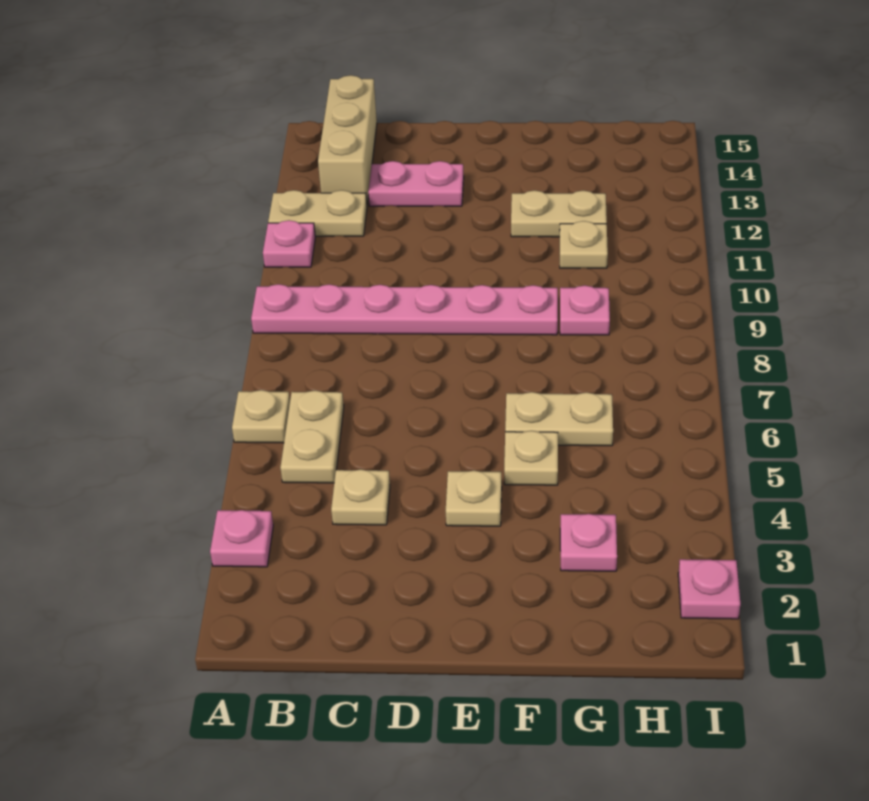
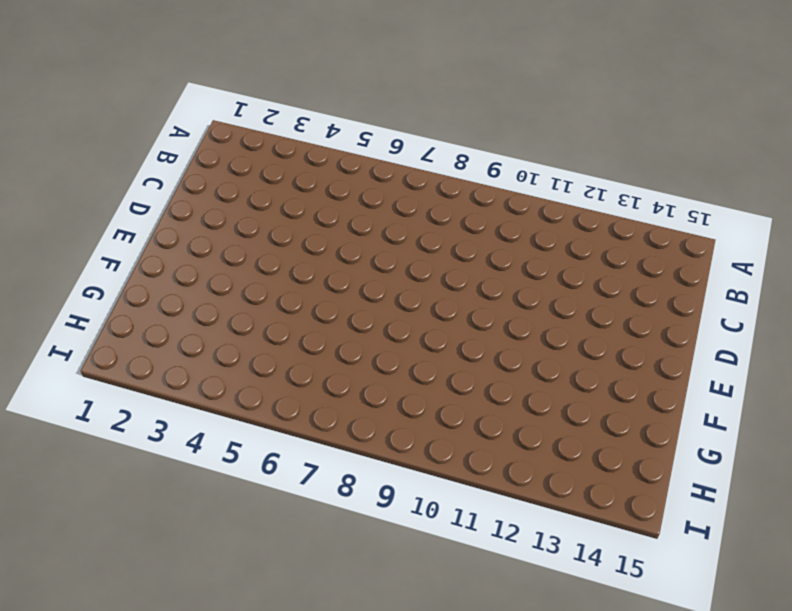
none -> pink 1x1 plate [210,510,273,567]
none -> tan 1x1 plate [232,390,290,443]
none -> pink 1x6 plate [251,284,558,335]

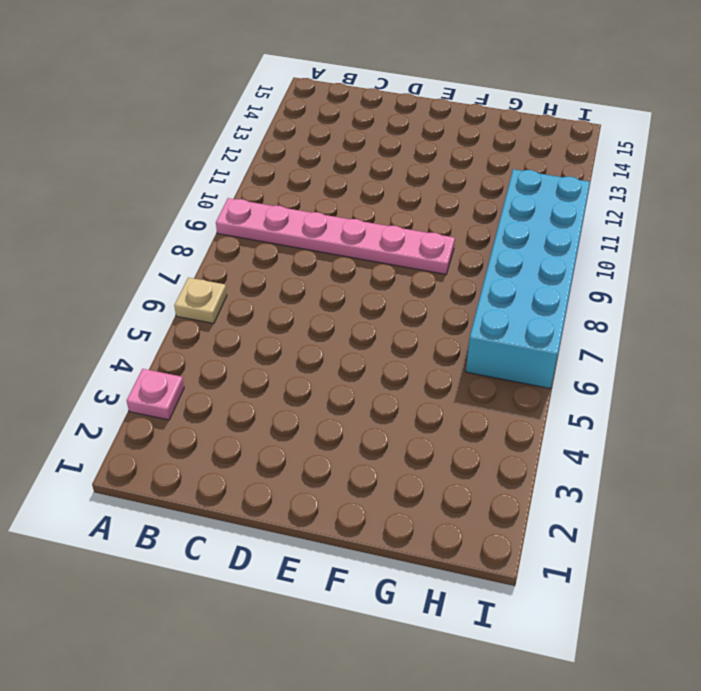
cyan 2x6 brick [466,169,590,389] -> none
none -> pink 1x1 plate [263,220,315,267]
none -> tan 1x2 plate [268,190,367,236]
none -> tan 1x2 plate [280,390,344,483]

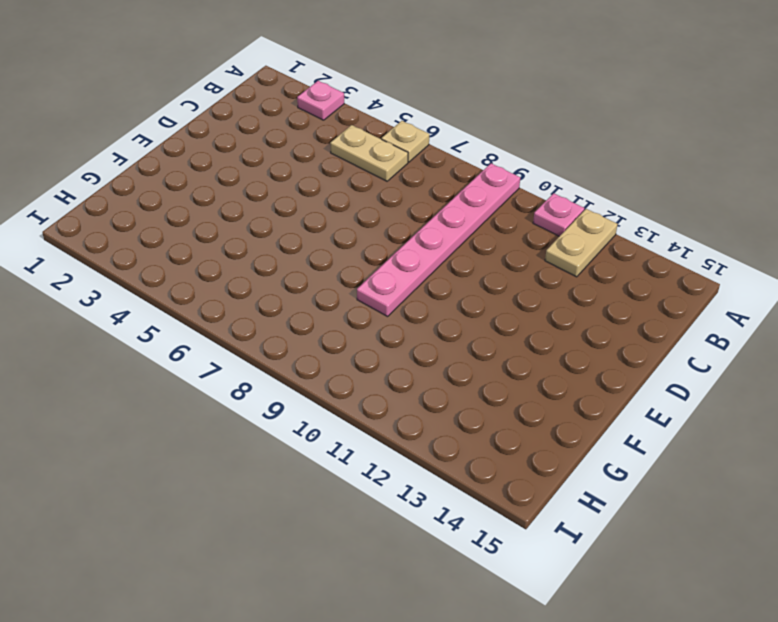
none -> tan 1x3 brick [318,75,377,204]
none -> tan 1x1 plate [331,469,390,525]
none -> pink 1x2 plate [368,161,464,206]

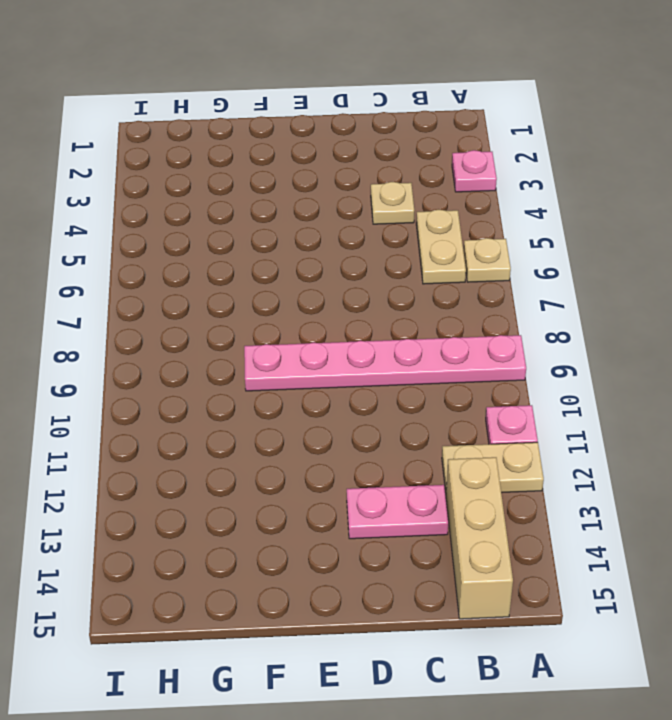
none -> tan 1x1 plate [446,470,502,526]
none -> tan 1x1 plate [504,431,558,485]
none -> tan 1x2 plate [505,392,613,446]

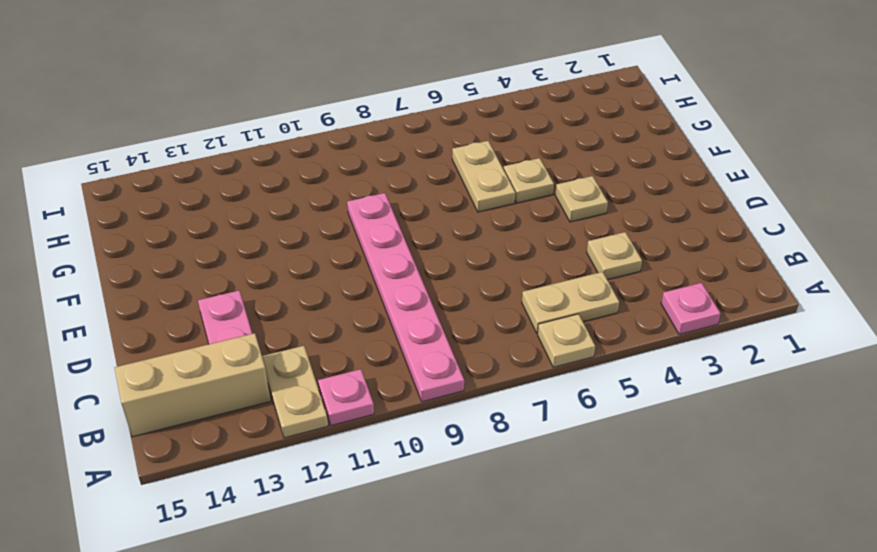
none -> tan 1x2 plate [511,190,607,237]
none -> pink 1x1 plate [560,514,617,571]
none -> pink 1x1 plate [560,285,610,335]

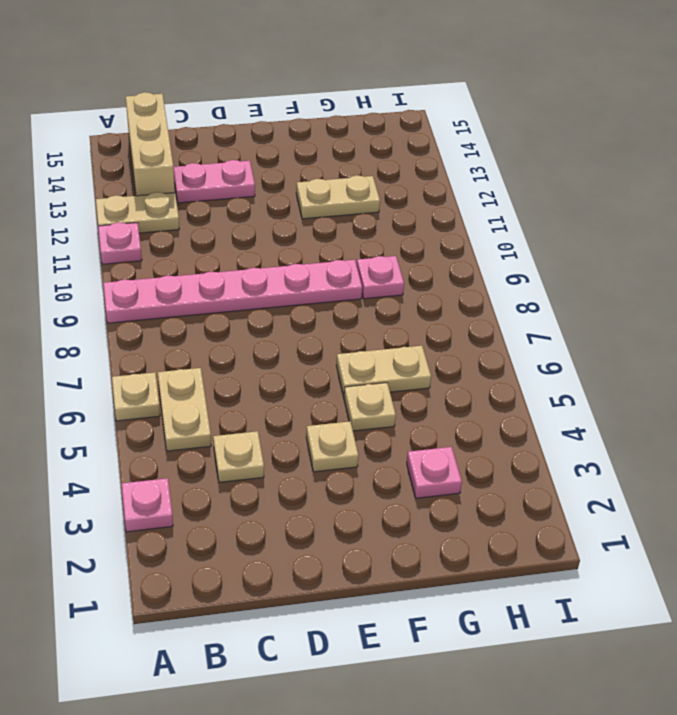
none -> tan 1x1 plate [560,221,608,268]
none -> pink 1x1 plate [678,559,740,619]

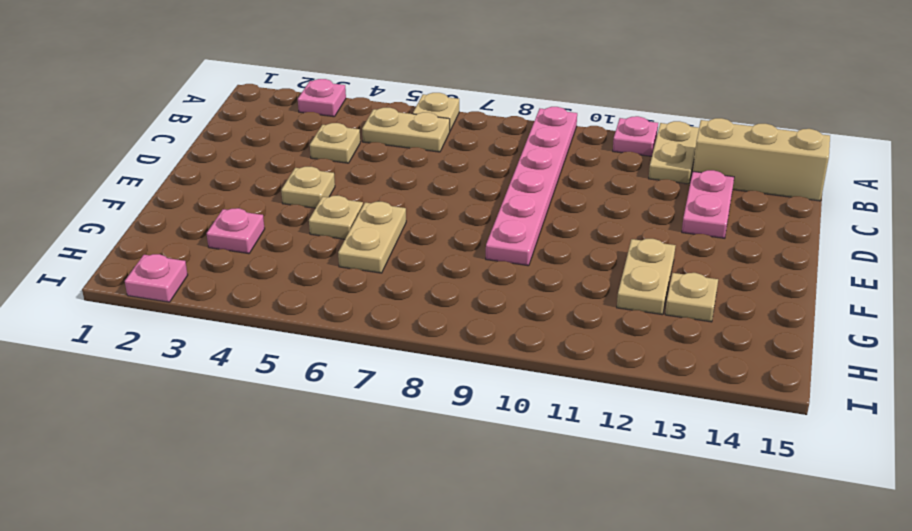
tan 1x1 plate [665,273,718,322] -> tan 1x1 plate moved to [560,221,608,268]
none -> pink 1x1 plate [560,285,610,335]

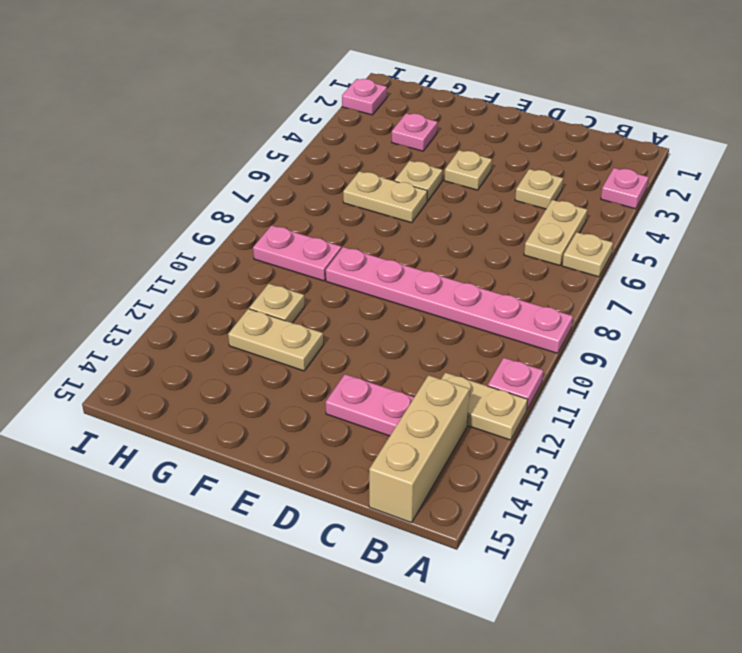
pink 1x2 plate [253,225,341,281] -> pink 1x1 plate [560,285,610,335]

